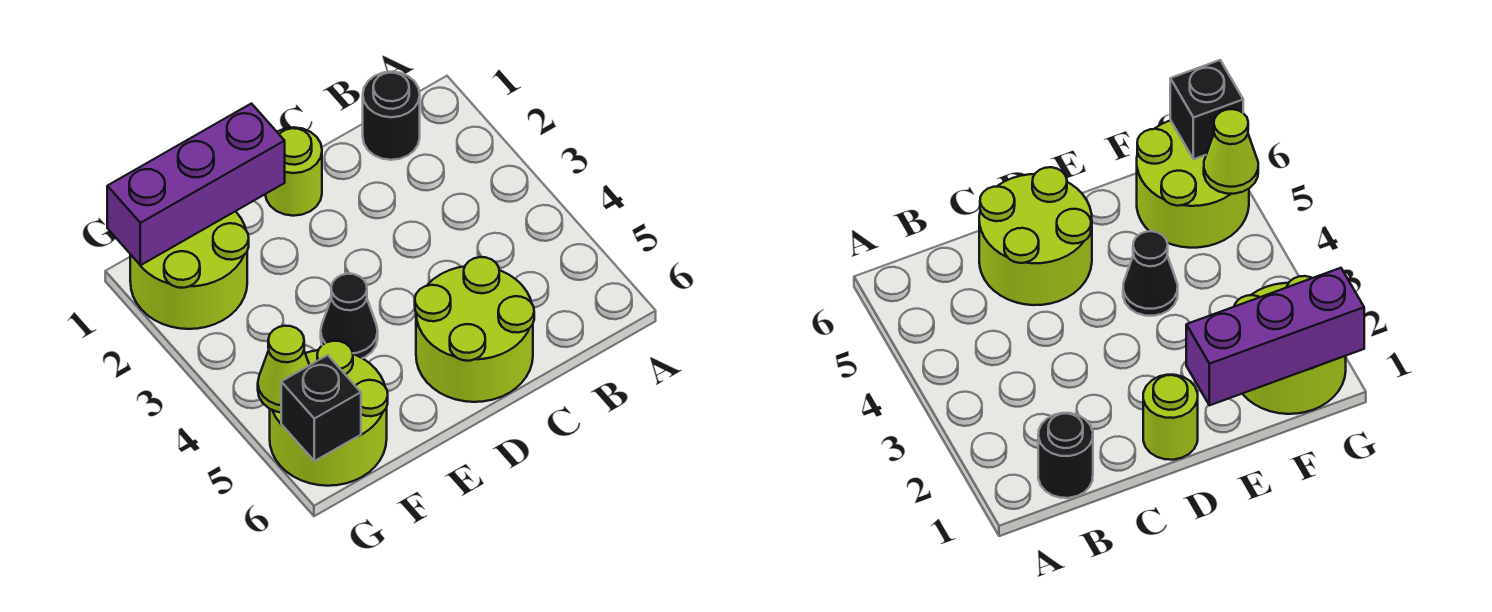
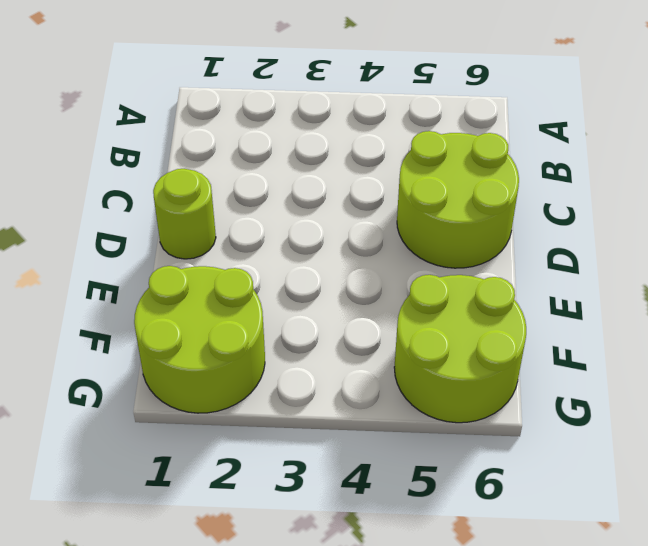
none -> black 1x1 round brick [363,72,420,160]
none -> black 1x1 cone [321,274,378,358]

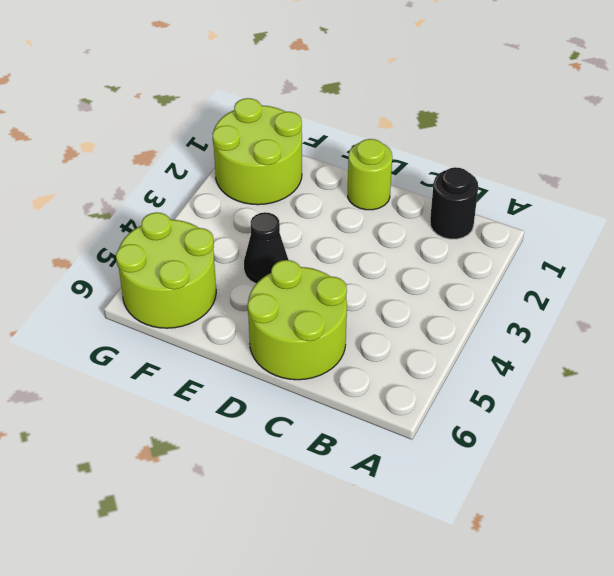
none -> purple 1x3 brick [107,104,285,265]
none -> lime 1x1 cone [258,326,309,412]

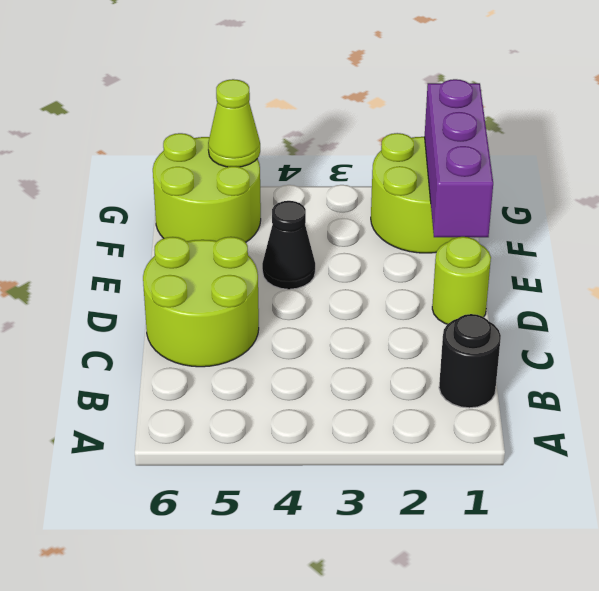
none -> black 1x1 brick [281,355,361,461]

